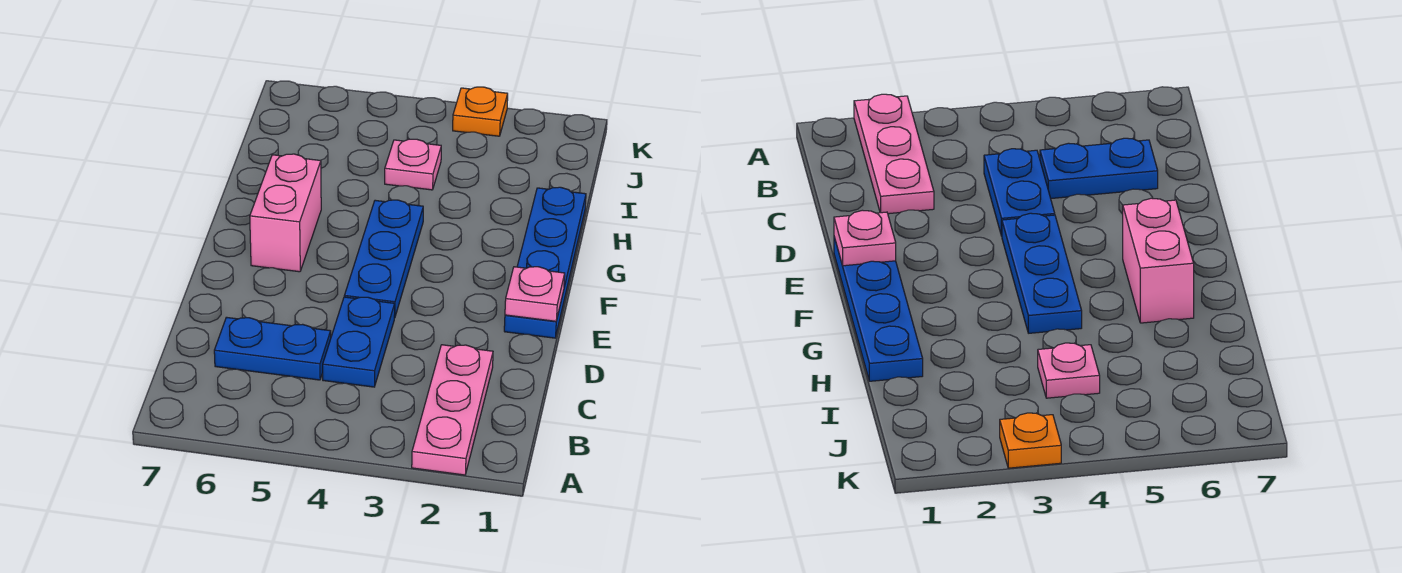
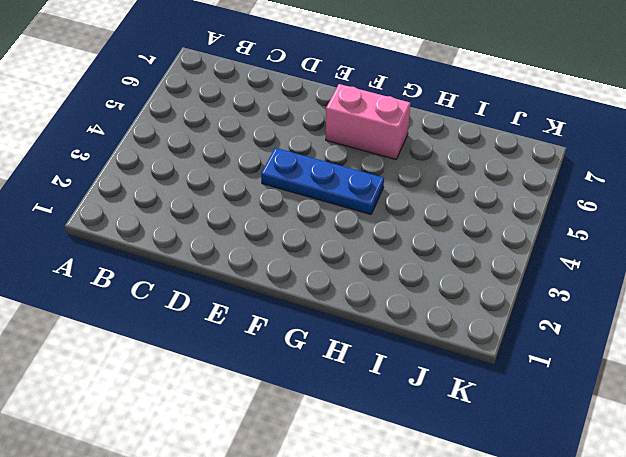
none -> pink 1x3 plate [412,345,493,475]
none -> blue 1x2 plate [323,297,395,387]

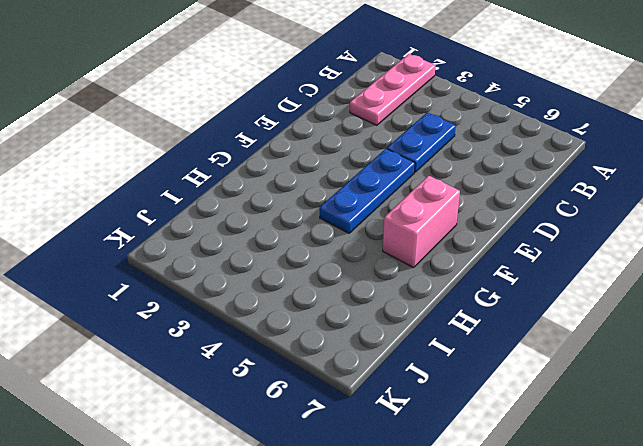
none -> blue 1x2 plate [214,317,331,380]
none -> blue 1x4 plate [504,187,586,338]

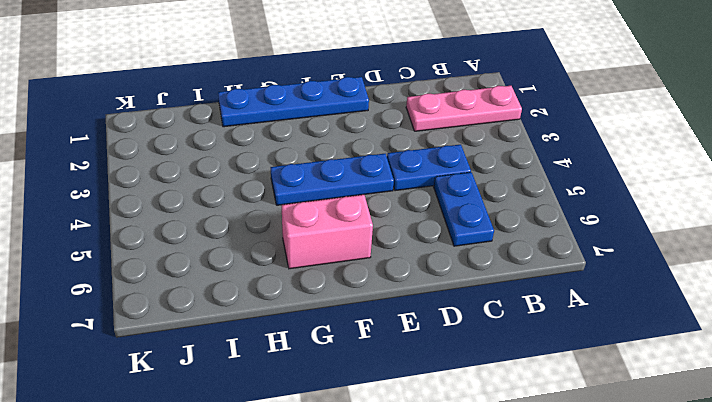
none -> pink 1x1 plate [385,139,441,190]
none -> orange 1x1 plate [453,87,508,136]

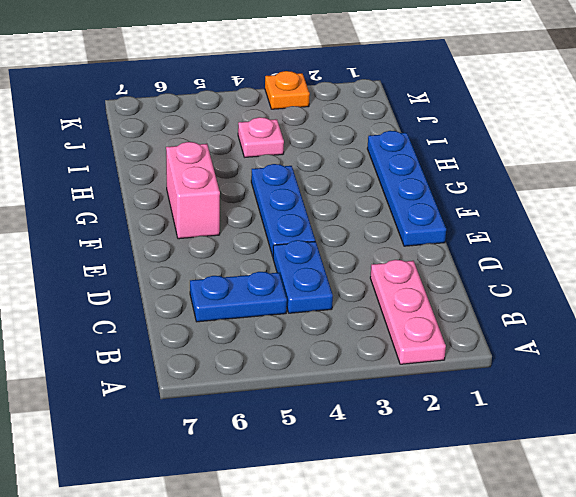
none -> pink 1x1 plate [505,267,565,321]

